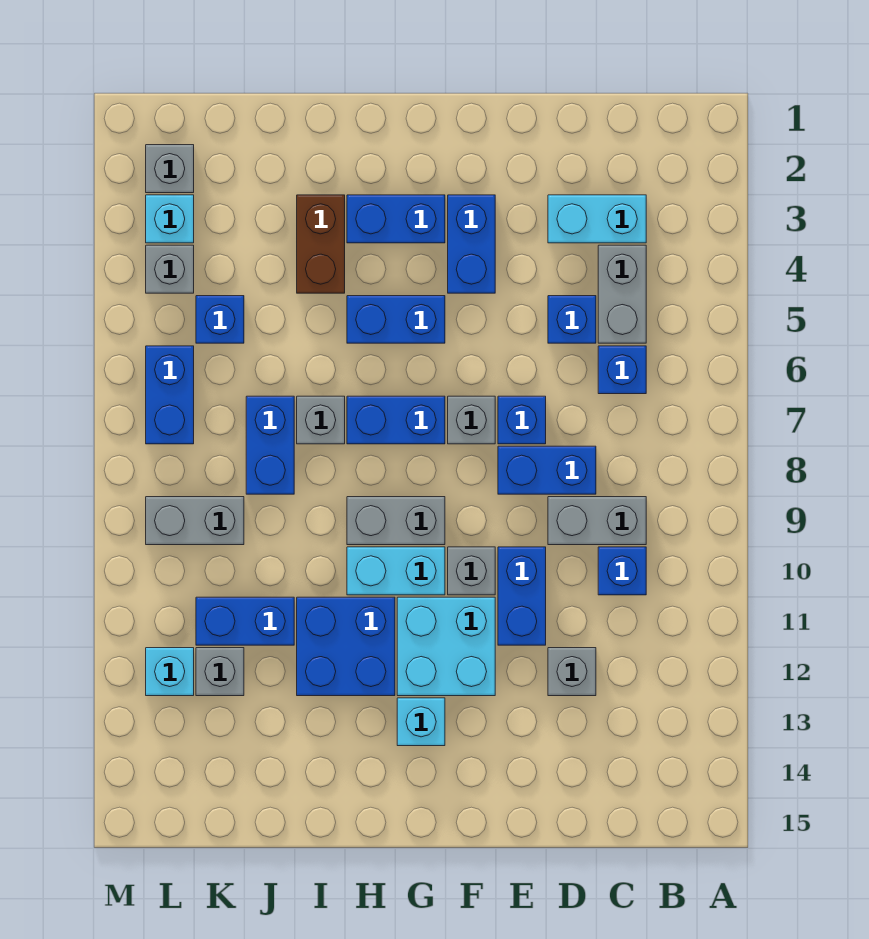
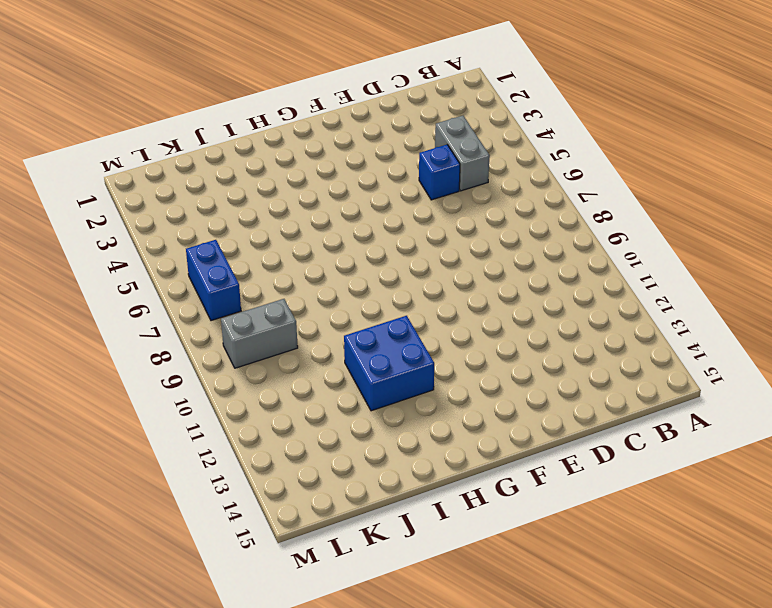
none -> cyan 1x2 brick [548,195,646,243]
none -> blue 1x1 brick [598,346,646,394]
none -> grey 1x2 brick [548,497,646,545]
none -> blue 1x1 brick [598,547,646,595]

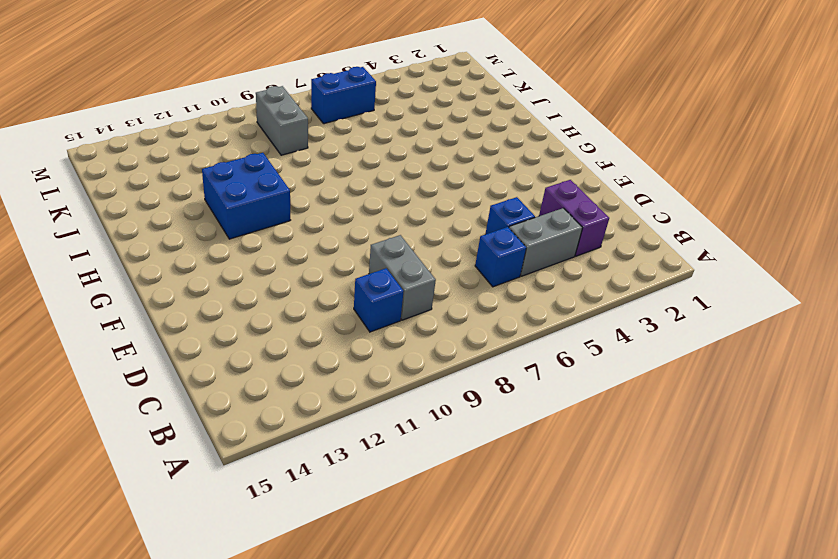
purple 1x2 brick [539,180,609,256] -> cyan 1x2 brick [548,195,646,243]
none -> blue 1x2 brick [498,446,596,494]
none -> grey 1x1 brick [548,648,596,696]
none -> blue 1x1 brick [498,396,546,444]
none -> blue 1x2 brick [498,547,546,645]

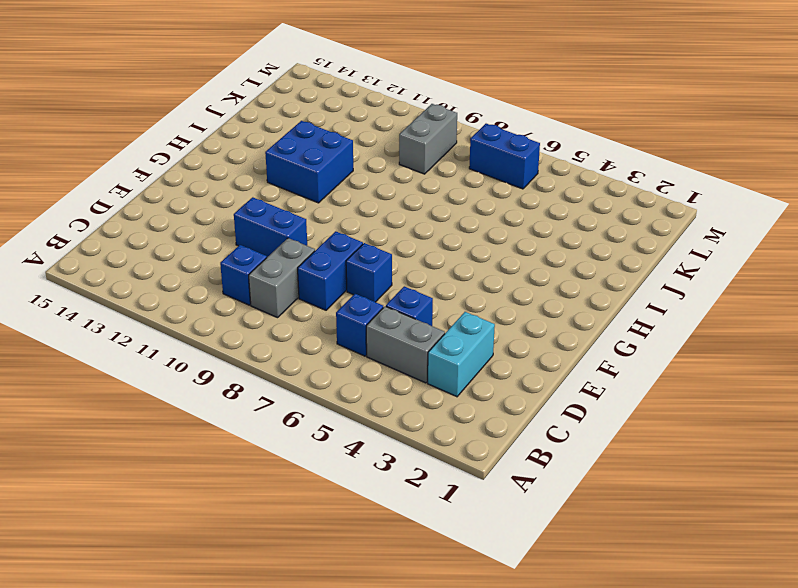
none -> grey 1x1 brick [548,648,596,696]
none -> blue 1x2 brick [448,195,495,293]
none -> grey 1x1 brick [448,396,495,444]
none -> grey 1x1 brick [448,547,495,595]

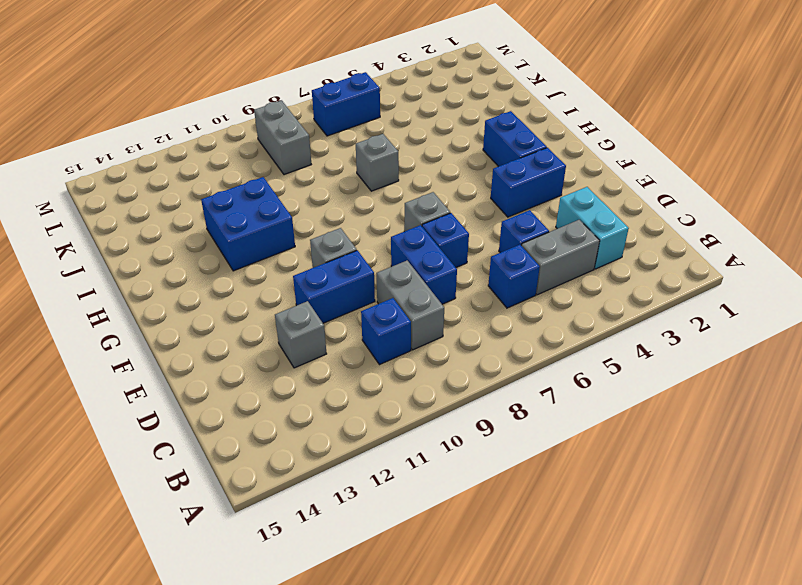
none -> cyan 2x2 brick [397,597,495,696]
none -> blue 1x2 brick [347,296,445,343]
none -> blue 1x2 brick [347,396,445,444]
none -> grey 1x2 brick [347,497,445,545]

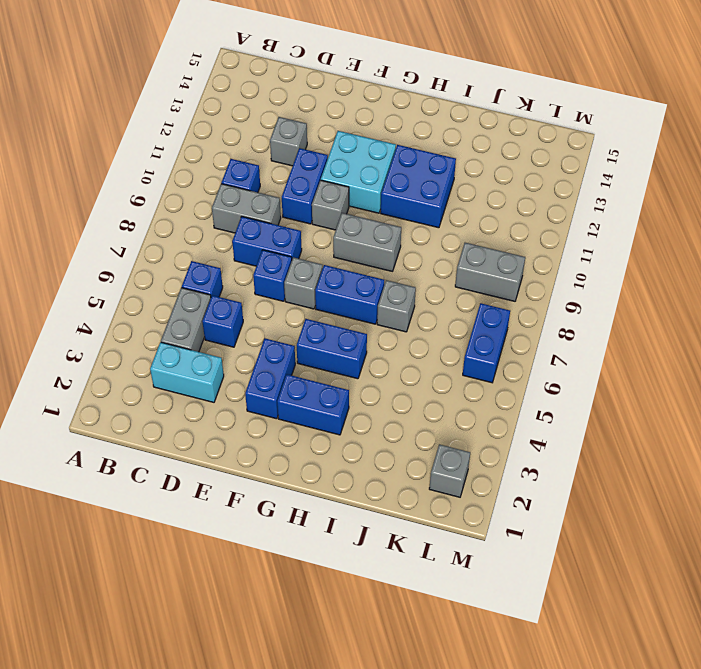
none -> cyan 1x2 brick [347,547,445,595]
none -> cyan 1x1 brick [397,698,445,746]
none -> brown 1x2 brick [297,195,345,293]
none -> blue 1x2 brick [246,396,294,494]

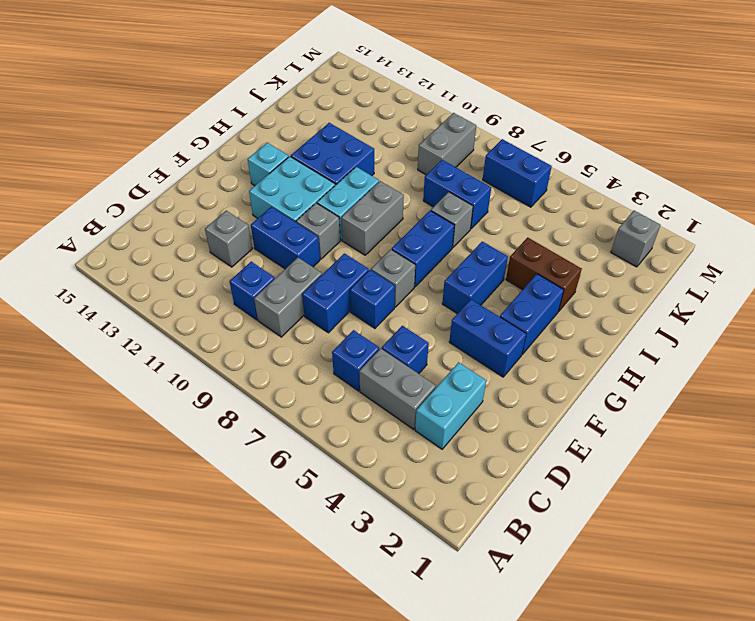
none -> blue 1x2 brick [196,597,294,645]
none -> blue 1x1 brick [196,296,244,343]
none -> grey 1x1 brick [196,648,244,696]
none -> cyan 1x1 brick [146,195,194,243]

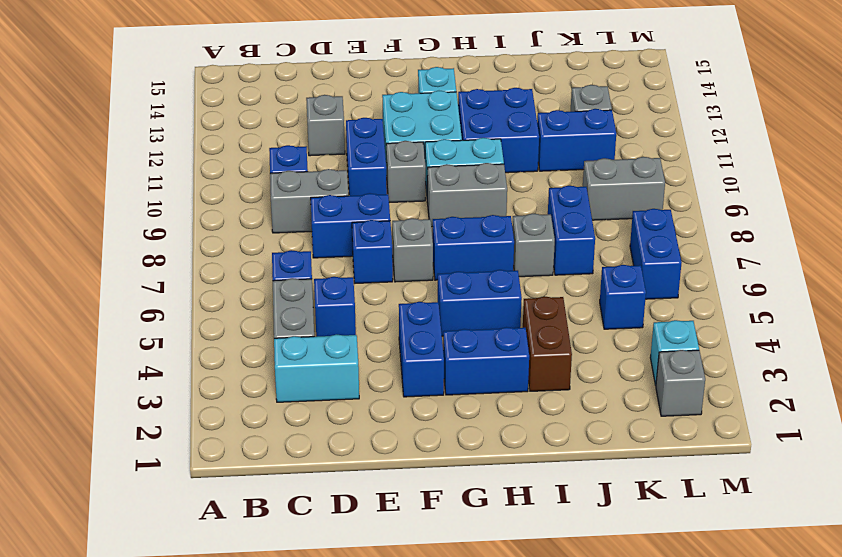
none -> grey 1x1 brick [146,245,194,293]
none -> cyan 1x1 brick [146,648,194,696]

